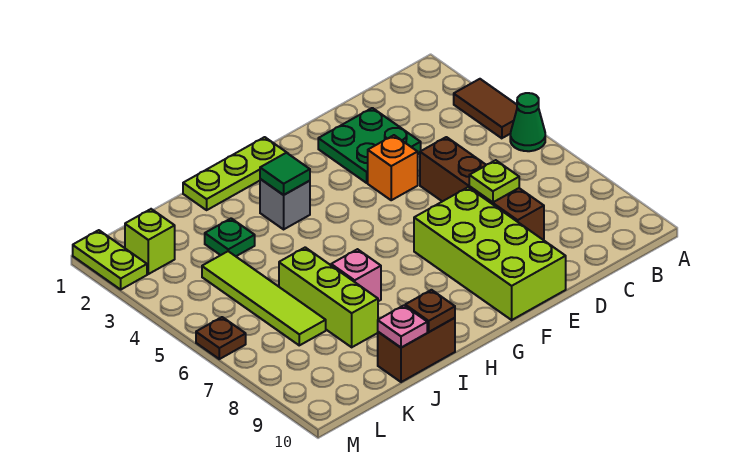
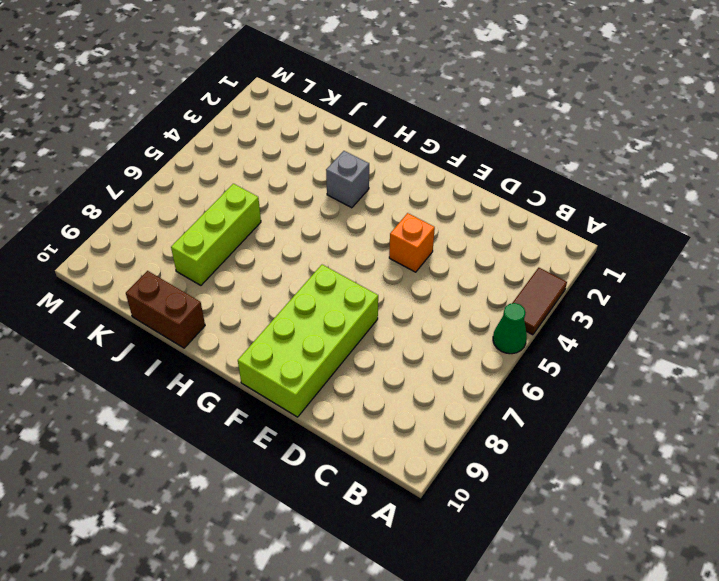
none -> green 2x2 plate [318,108,421,183]
none -> brown 1x4 brick [420,137,544,240]
none -> lime 1x3 plate [183,137,287,210]

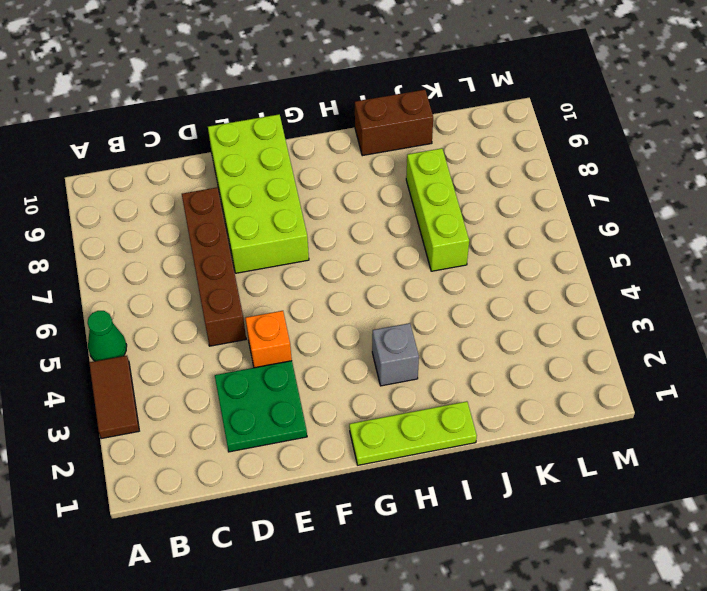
none -> pink 1x1 brick [331,249,381,301]
none -> green 1x1 plate [205,218,255,256]
none -> lime 1x4 tile [202,251,326,345]

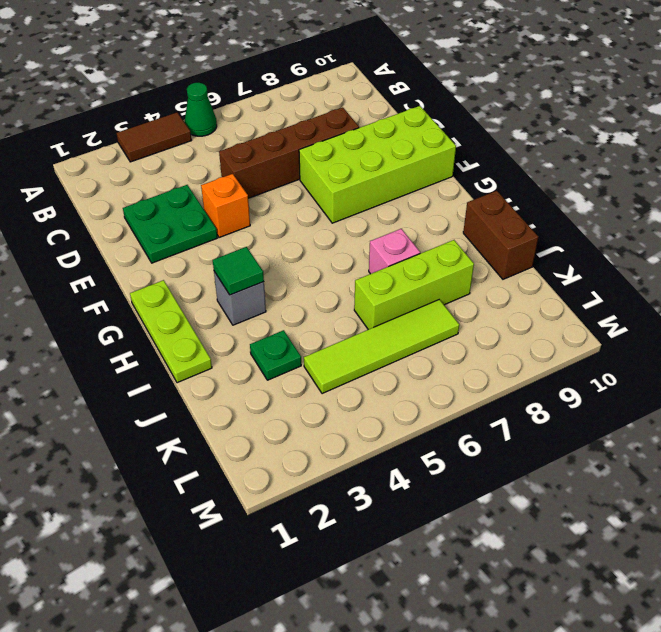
none -> lime 1x1 brick [125,209,175,274]
none -> lime 1x2 plate [73,230,147,289]
none -> brown 1x1 plate [196,317,246,359]

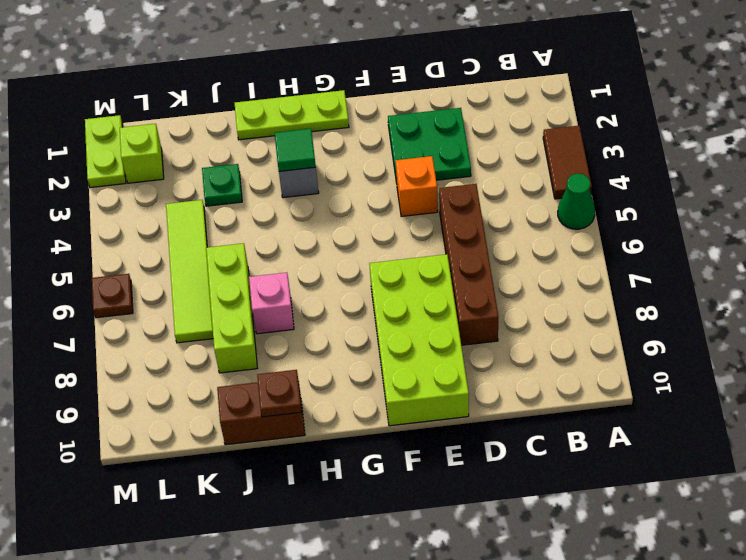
none -> lime 1x1 plate [469,160,519,202]
none -> pink 1x1 plate [378,305,427,348]

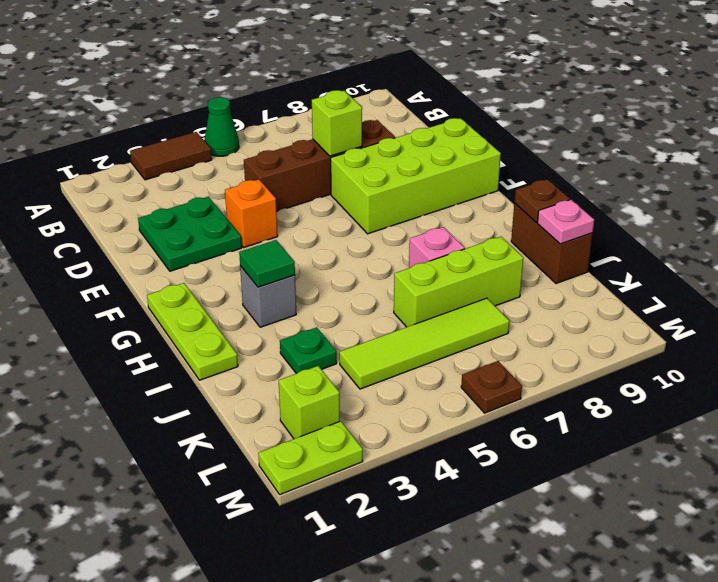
lime 1x1 brick [312,90,362,156] -> lime 1x1 plate [469,160,519,202]

